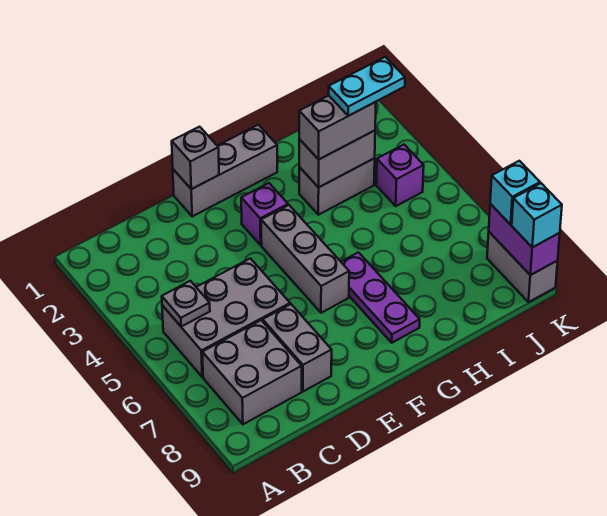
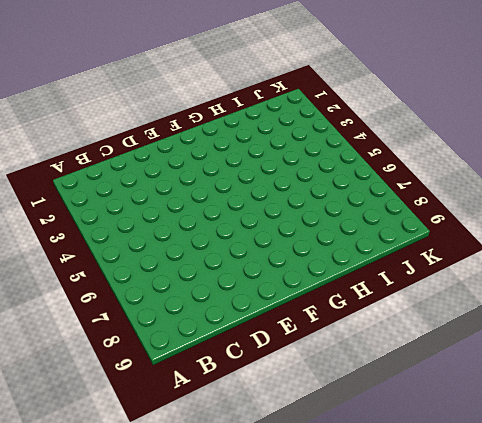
none -> grey 2x3 brick [162,258,290,377]
none -> grey 2x2 brick [202,320,302,424]
none -> grey 1x2 brick [263,304,332,391]

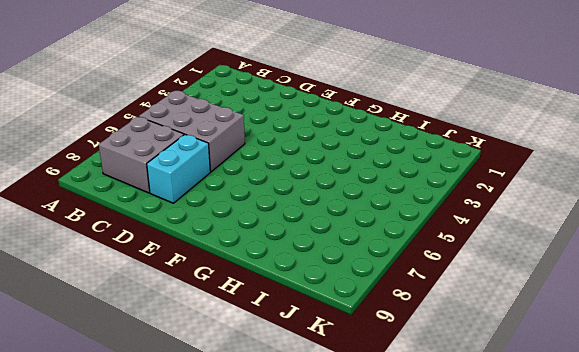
cyan 1x2 brick [147,134,210,203] -> grey 1x2 brick [263,304,332,391]
none -> grey 1x3 brick [173,125,277,216]
none -> purple 1x1 brick [241,183,288,245]
none -> grey 1x3 brick [261,205,349,313]

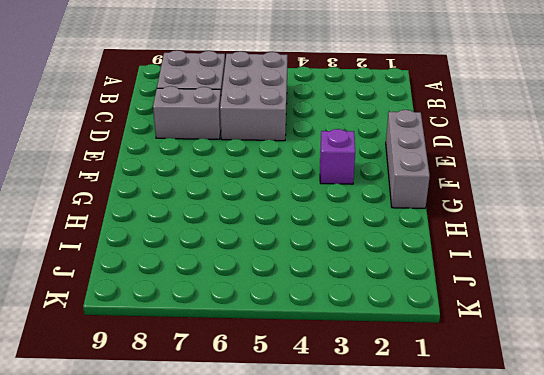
none -> grey 1x3 brick [261,205,349,313]
none -> purple 1x3 plate [341,252,420,343]
none -> grey 1x2 brick [299,158,375,215]

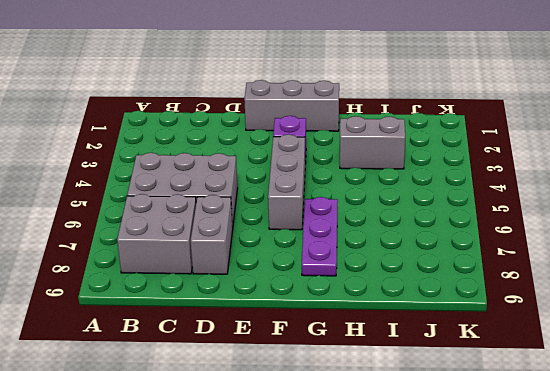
none -> purple 1x1 brick [376,145,424,206]
none -> grey 1x2 brick [487,232,558,302]
none -> grey 1x1 plate [162,281,210,327]

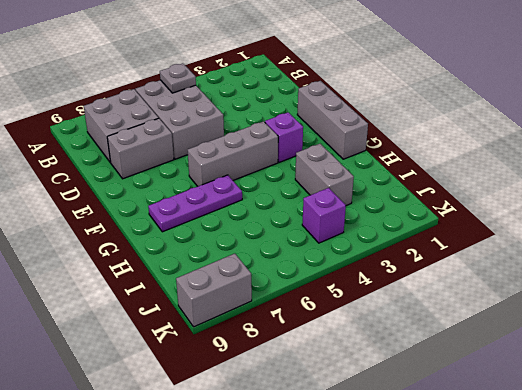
none -> grey 1x1 brick [172,127,219,189]
none -> grey 1x2 brick [299,131,375,187]
none -> purple 1x2 brick [489,204,560,275]

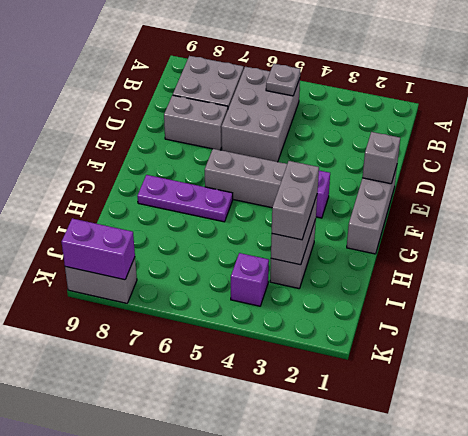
none -> cyan 1x1 brick [490,161,540,225]
none -> cyan 1x1 brick [512,183,562,247]
none -> cyan 1x2 plate [329,57,405,116]

